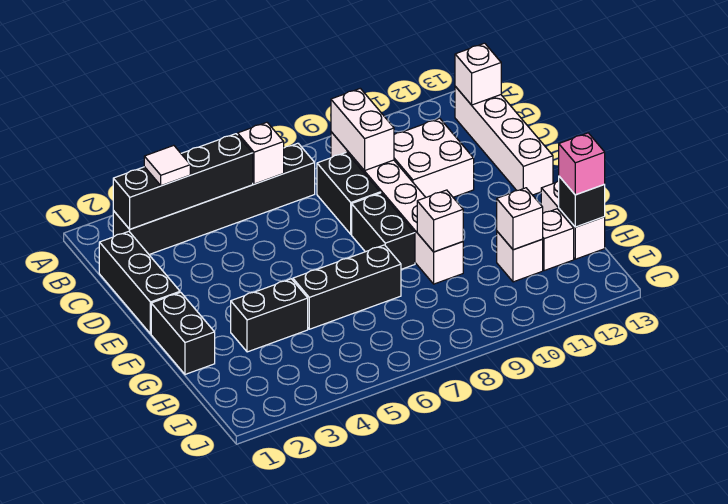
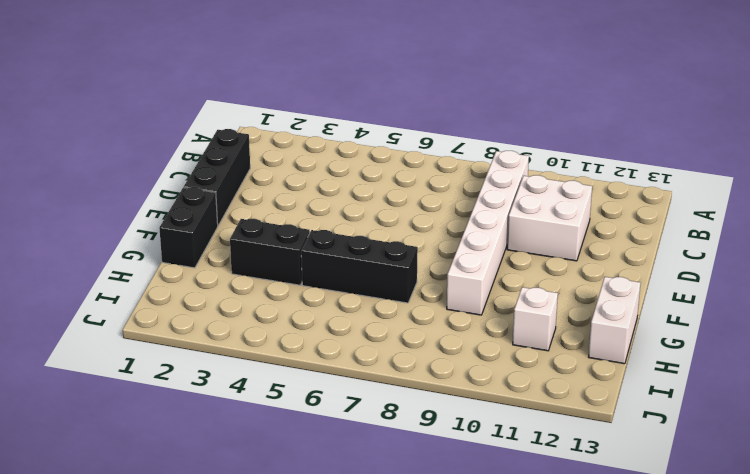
none -> black 1x6 brick [113,143,315,255]
none -> white 1x4 brick [455,87,553,195]
none -> black 1x2 brick [317,152,380,234]

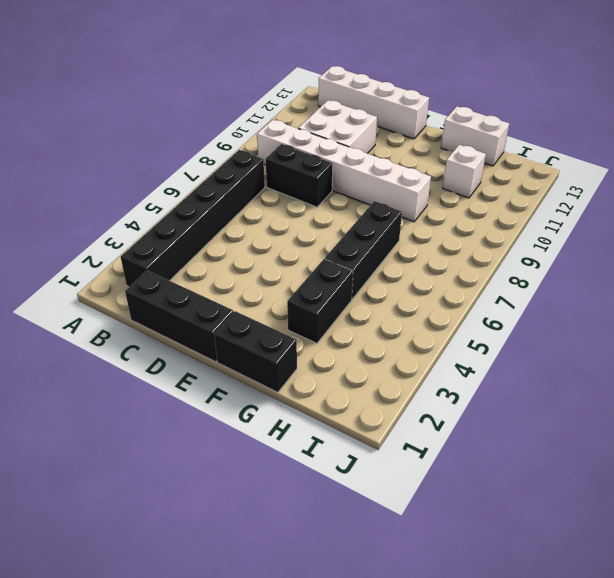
none -> black 1x2 brick [352,193,415,269]
none -> white 1x1 brick [543,209,574,271]
none -> black 1x4 brick [113,134,253,229]

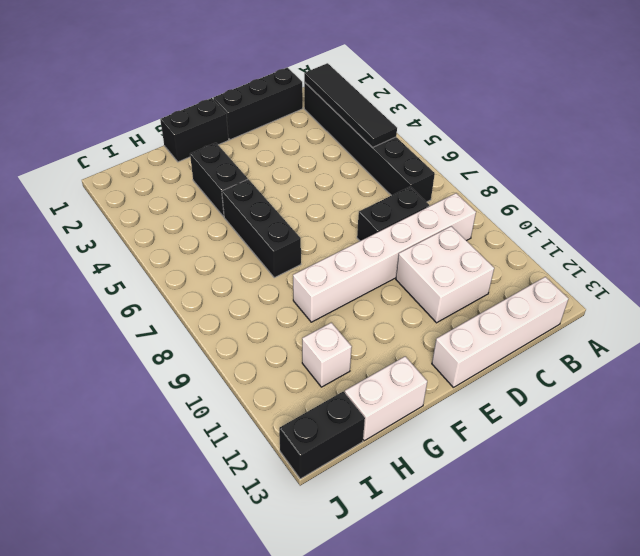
black 1x4 tile [304,63,397,148] -> black 1x4 brick [113,134,253,229]
black 1x2 brick [279,392,365,479] -> black 1x2 brick moved to [352,193,415,269]
none -> white 1x1 brick [543,209,574,271]
none -> white 1x1 brick [238,122,284,184]
none -> white 1x2 brick [331,88,394,171]

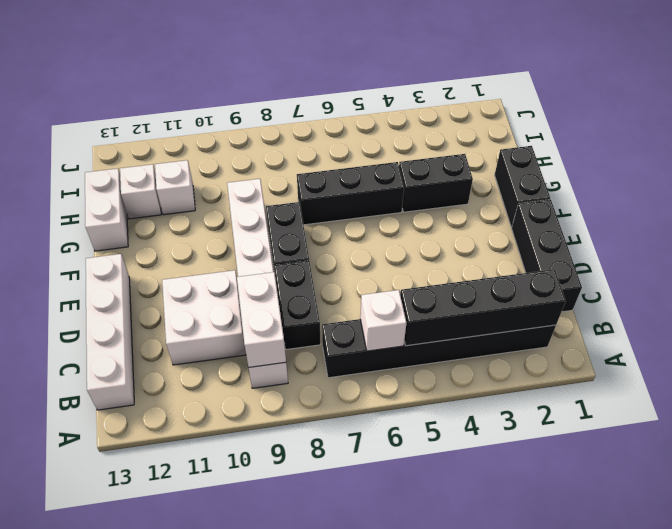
none -> white 1x1 brick [455,43,501,105]
none -> white 1x1 brick [417,190,463,252]
none -> white 1x1 brick [497,188,543,250]

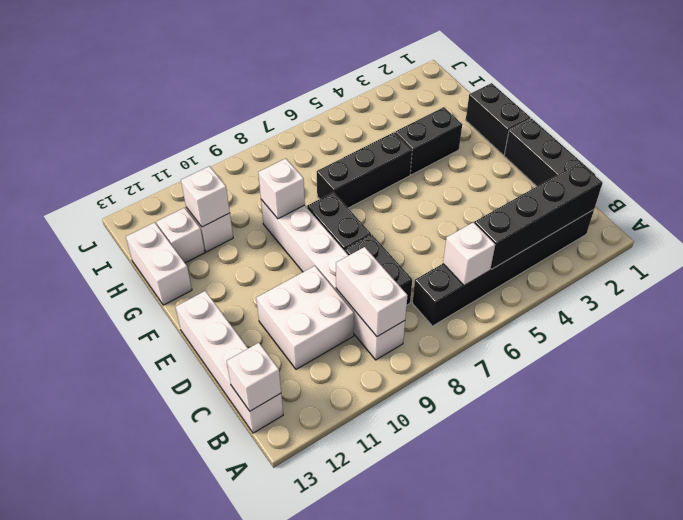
none -> black 1x1 brick [559,176,605,227]
none -> white 1x1 tile [144,145,190,186]
none -> pink 1x1 brick [559,133,605,195]

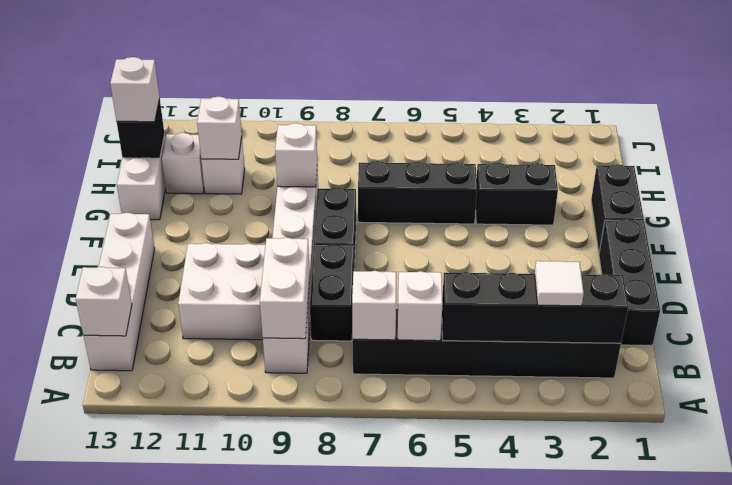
white 1x1 brick [352,271,396,340] -> none
white 1x1 brick [110,57,160,122] -> pink 1x1 brick [559,133,605,195]

